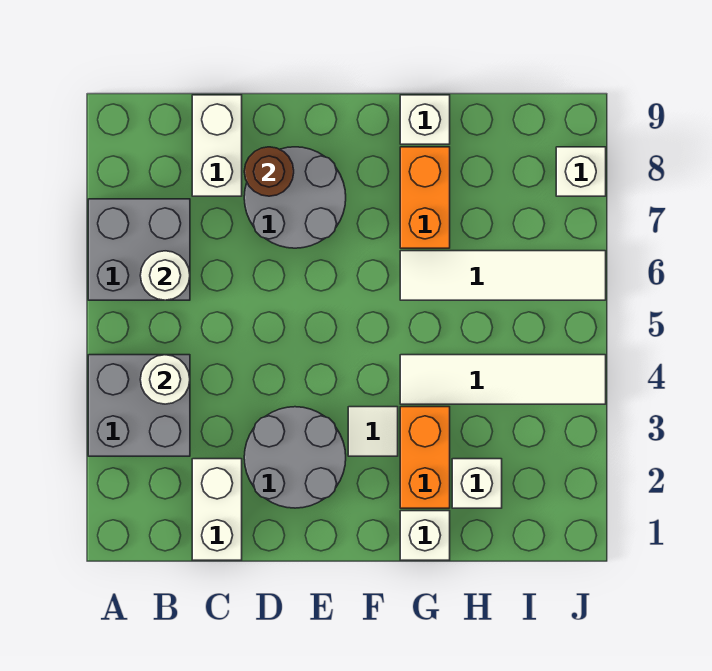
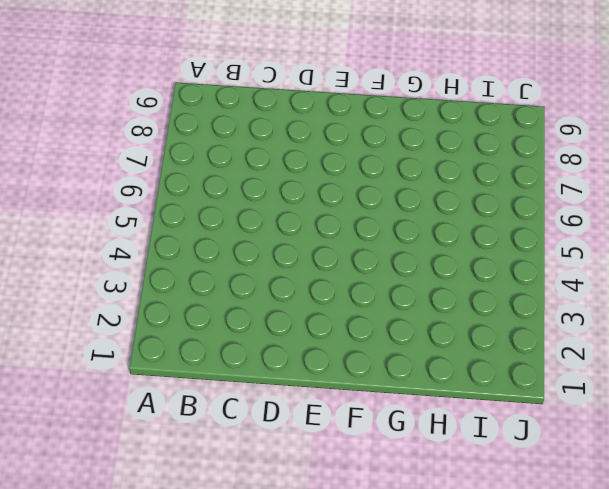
none -> grey 2x2 brick [88,355,190,456]
none -> grey 2x2 brick [88,199,190,300]
none -> white 1x2 brick [192,459,242,560]

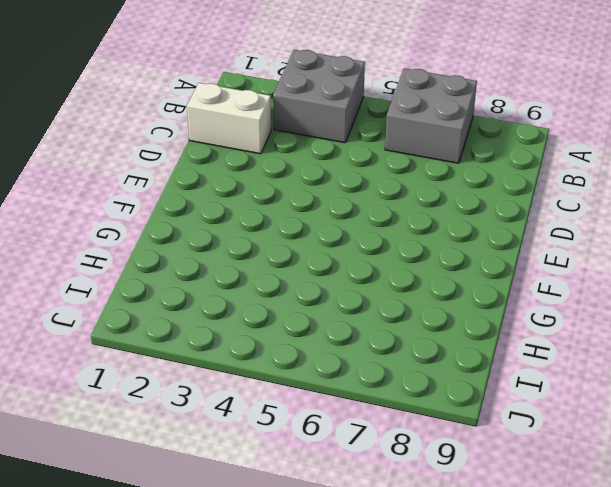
none -> white 1x2 brick [192,95,242,196]
none -> grey 2x2 round brick [244,407,346,508]
none -> grey 2x2 round brick [244,147,346,248]

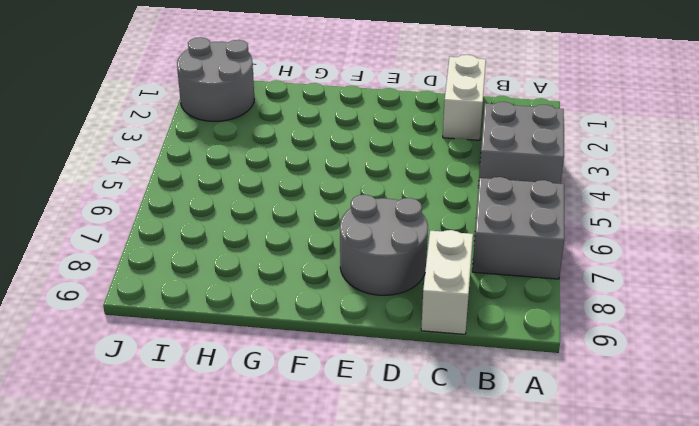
grey 2x2 round brick [177,37,254,121] -> grey 2x2 round brick moved to [244,407,346,508]
none -> white 1x1 tile [348,407,398,456]
none -> white 1x1 brick [400,511,450,560]
none -> orange 1x2 brick [400,407,450,508]

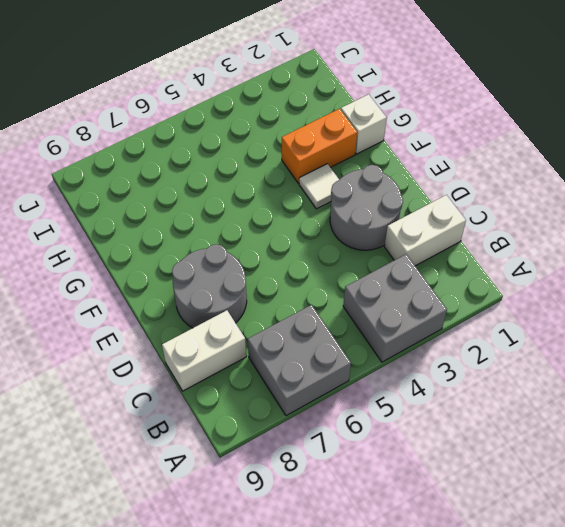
none -> white 1x4 tile [400,355,606,404]
none -> white 1x4 tile [400,251,606,300]
none -> orange 1x2 brick [400,147,450,248]

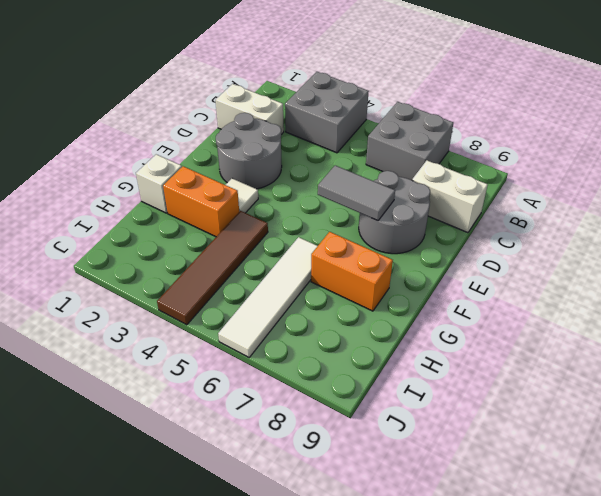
grey 1x2 tile [318,166,395,221] -> none
brown 1x4 tile [157,211,268,325] -> white 1x4 tile [400,355,606,404]
none -> white 1x1 brick [400,95,450,144]
none -> white 1x1 brick [452,459,502,508]
none -> white 1x1 brick [556,147,606,196]

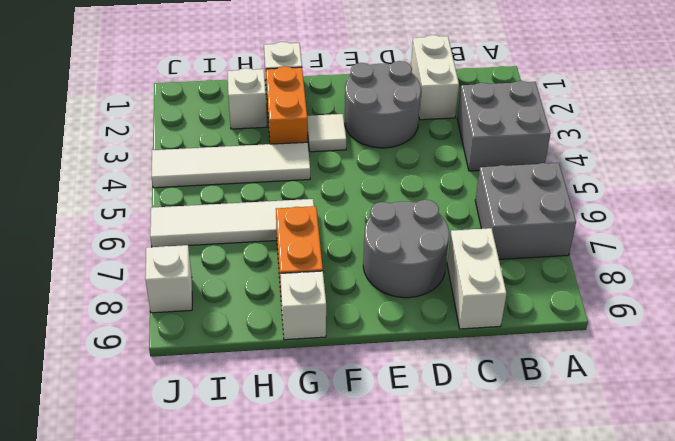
none -> white 1x1 round brick [140,355,190,404]
none -> white 1x1 round brick [140,251,190,300]
none -> brown 1x1 round brick [244,147,294,196]

